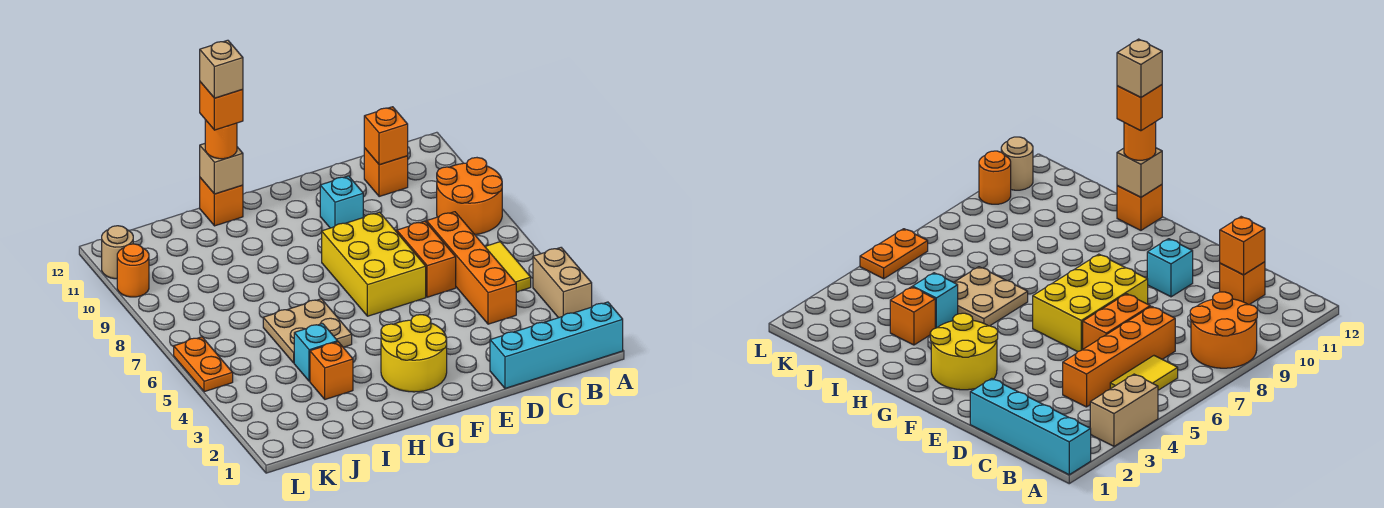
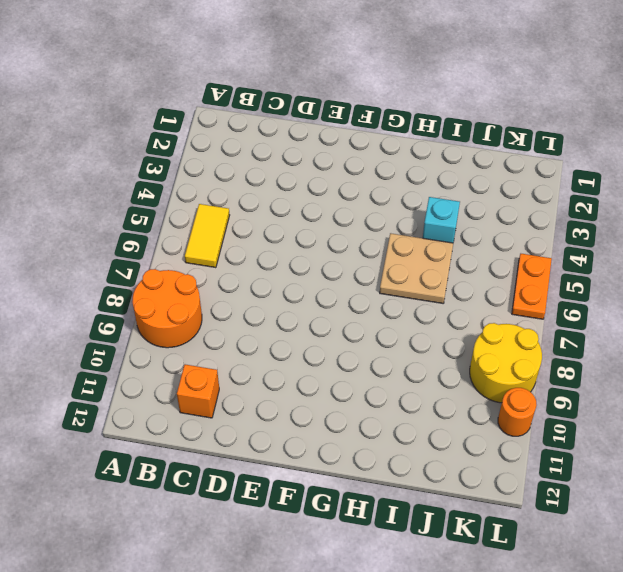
yellow 2x2 round brick [470,323,542,403] -> yellow 2x2 round brick moved to [381,315,447,392]
none -> cyan 1x4 brick [490,302,623,388]
none -> tan 1x2 brick [533,248,592,318]
none -> orange 1x4 brick [427,212,516,324]

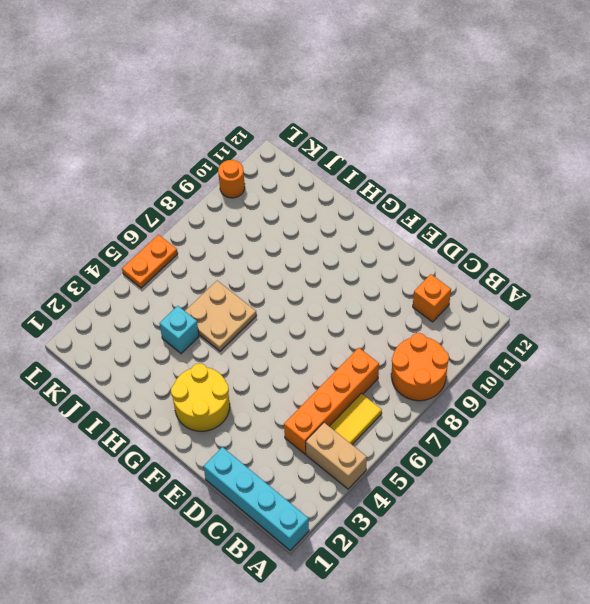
tan 1x2 brick [306,423,367,489] -> tan 1x2 brick turned to [533,248,592,318]
none -> orange 1x2 brick [396,221,456,297]
none -> yellow 2x3 brick [322,212,426,316]
none -> cyan 1x1 brick [320,176,363,228]

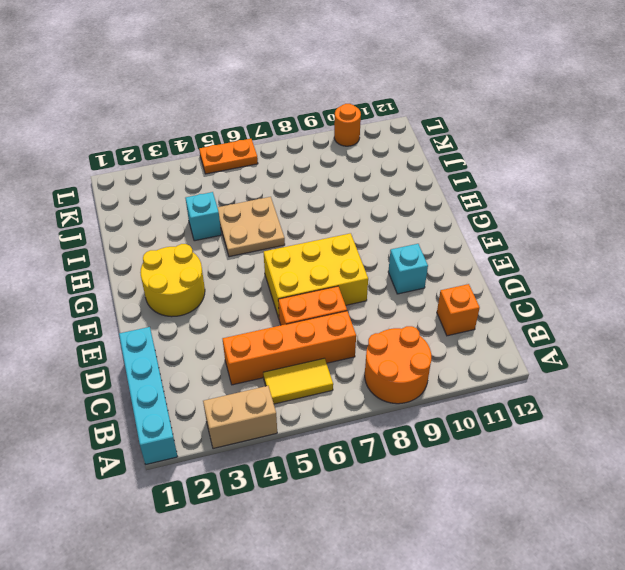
none -> orange 1x1 brick [200,178,243,226]
none -> orange 1x1 brick [310,342,353,399]
none -> tan 1x1 round brick [102,226,133,279]

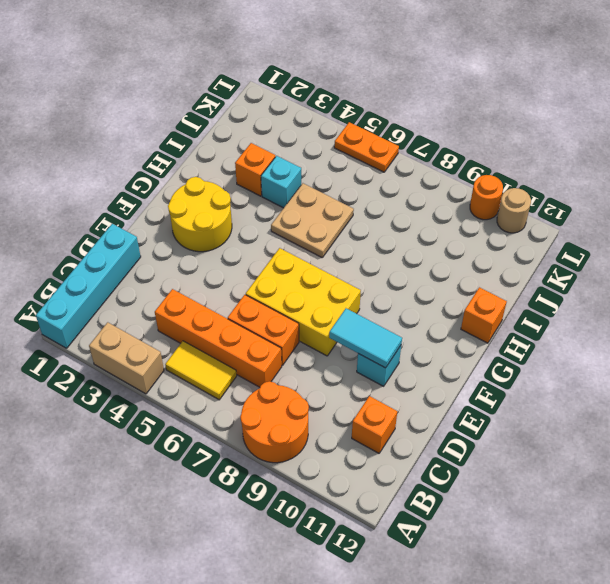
cyan 1x2 tile [329,308,402,368] -> none
none -> orange 1x1 brick [364,107,408,165]
none -> tan 1x1 brick [200,144,243,194]
none -> orange 1x1 round brick [205,120,237,159]

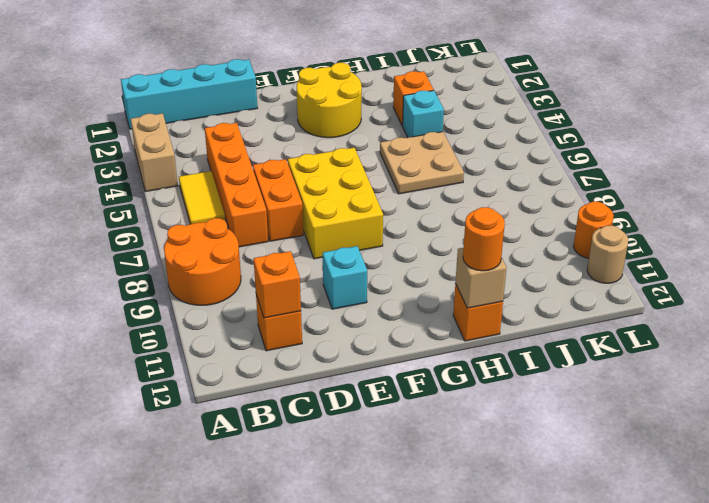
none -> orange 1x2 plate [174,337,233,392]
none -> orange 1x1 brick [200,82,243,130]
none -> tan 1x1 brick [200,40,243,98]

